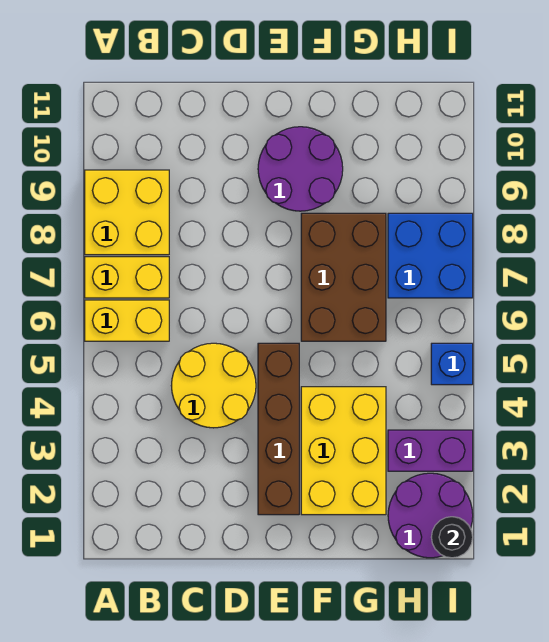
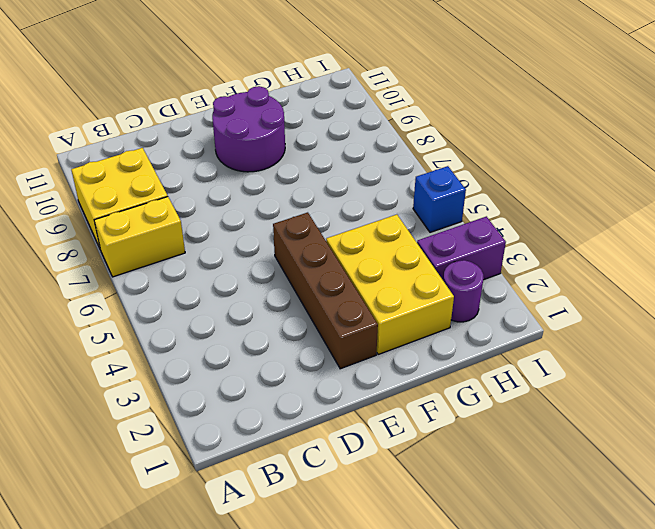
purple 1x1 round brick [443,260,484,322] -> purple 2x2 round brick [388,473,473,558]
none -> yellow 1x2 brick [85,300,169,341]
none -> yellow 2x2 round brick [171,343,256,428]
none -> brown 2x3 brick [301,213,386,341]

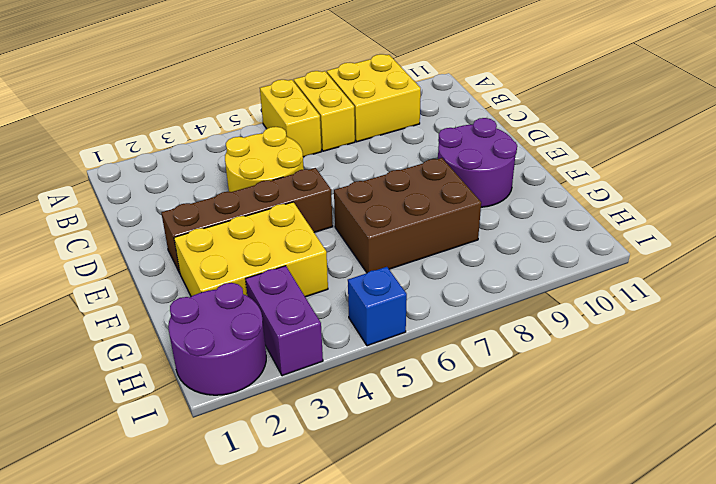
none -> blue 2x2 brick [388,213,473,298]
none -> black 1x1 round brick [431,517,473,558]

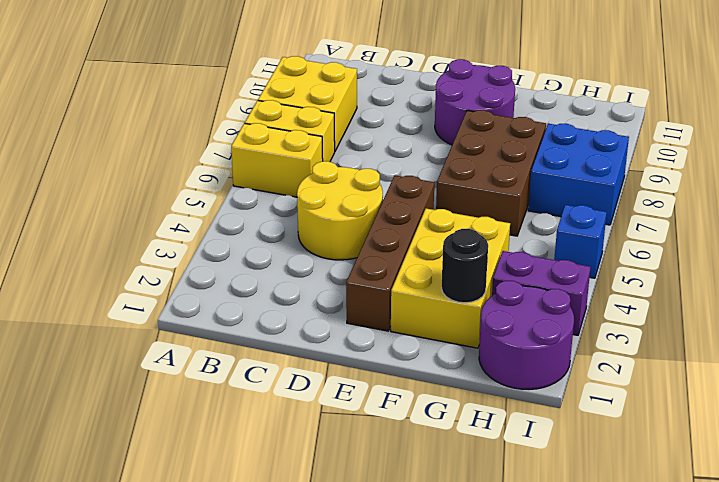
black 1x1 round brick [442,229,488,303] -> black 1x1 round brick moved to [431,517,473,558]

